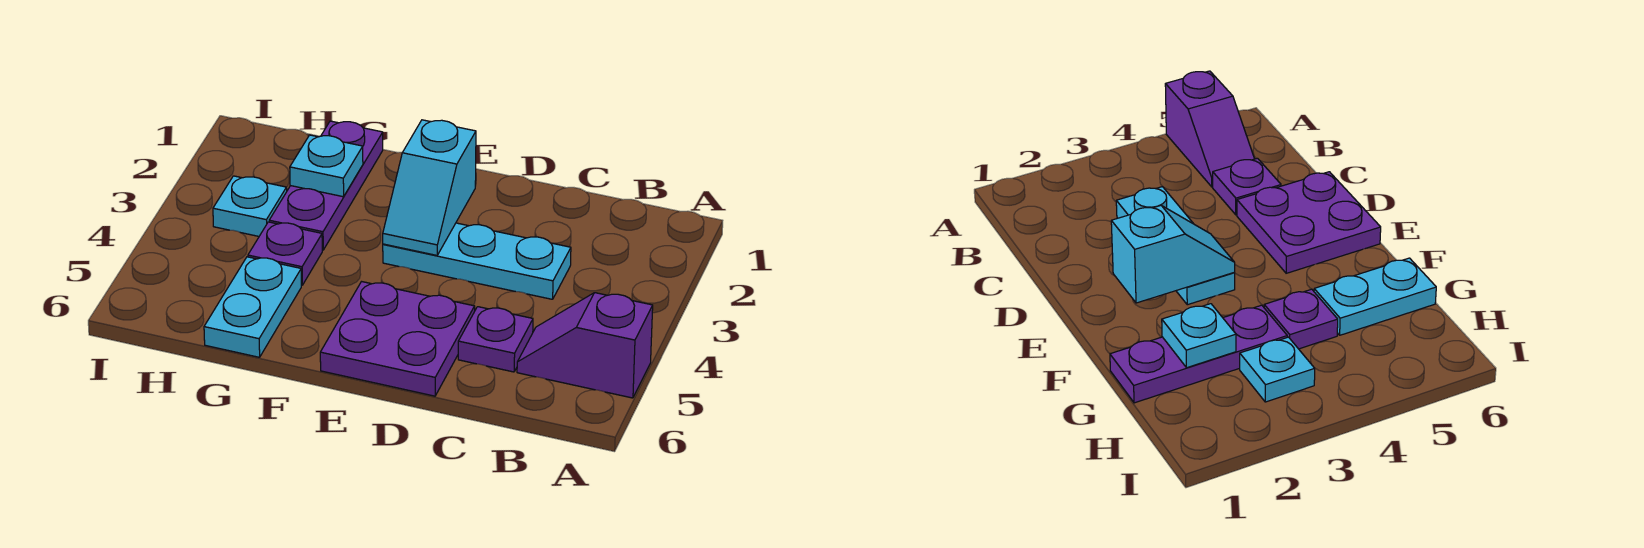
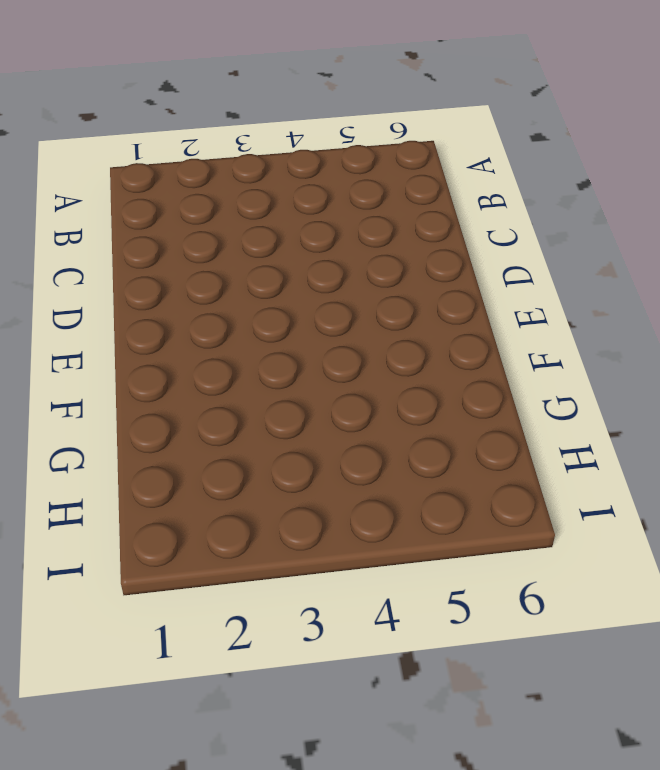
none -> purple 1x2 slope [517,293,653,398]
none -> cyan 1x3 plate [383,223,571,299]

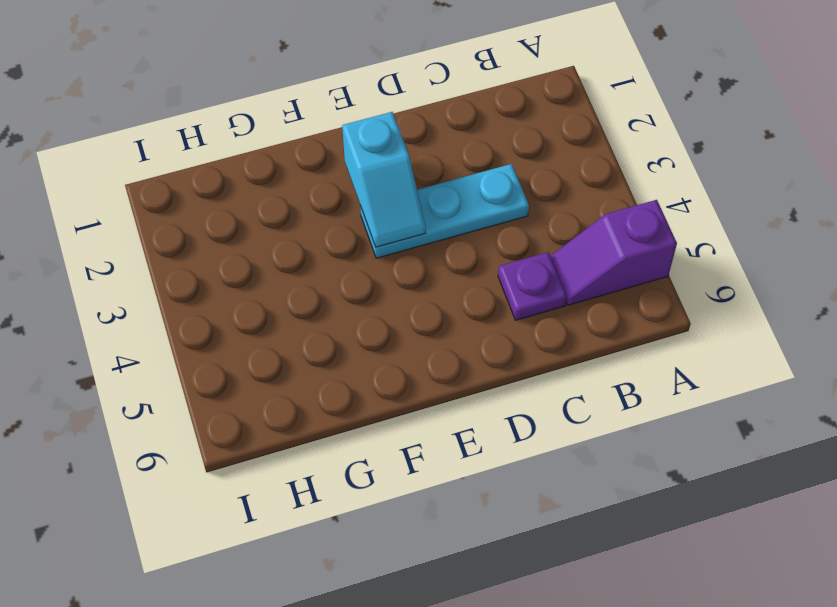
none -> purple 2x2 plate [320,282,475,396]
none -> purple 1x3 plate [269,121,383,250]

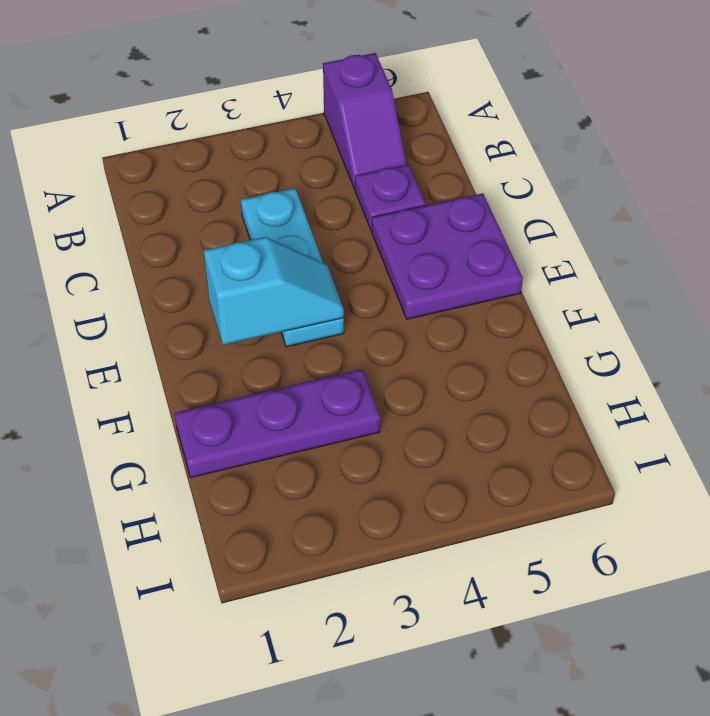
none -> purple 1x1 plate [248,222,322,285]
none -> cyan 1x2 plate [204,257,301,357]

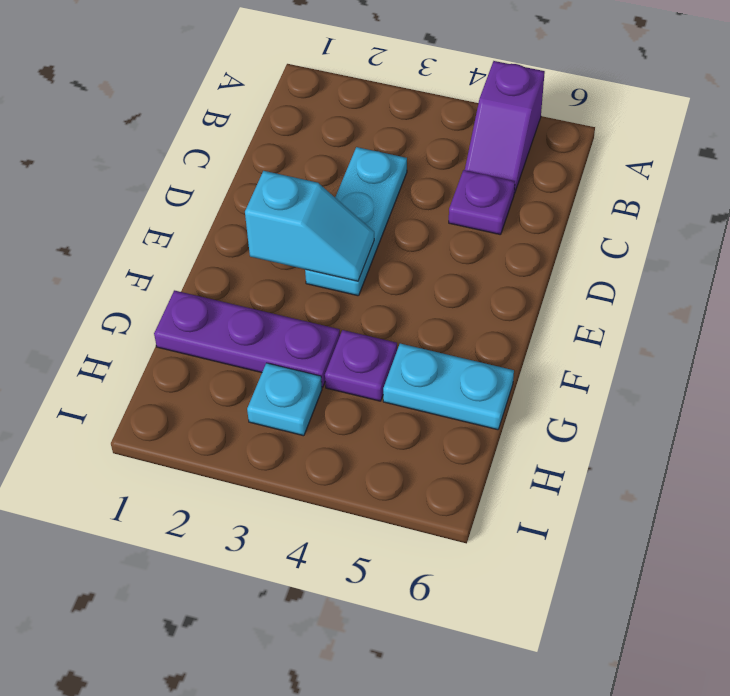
none -> purple 2x2 plate [320,282,475,396]
none -> cyan 1x1 plate [290,135,363,197]

